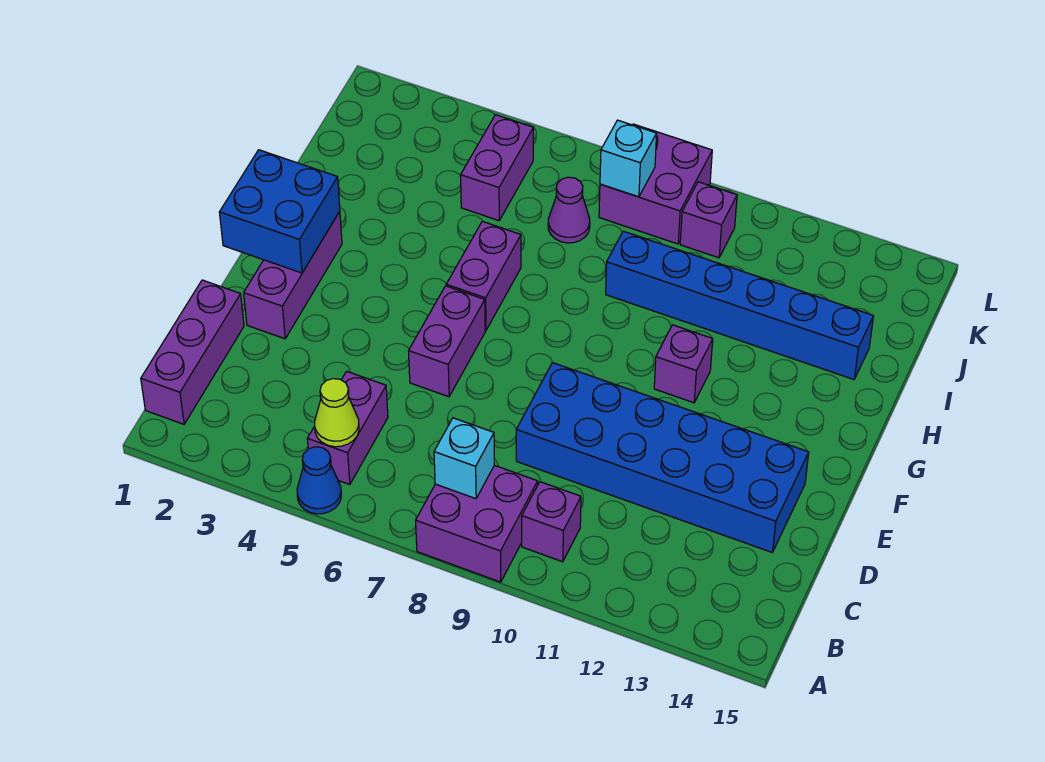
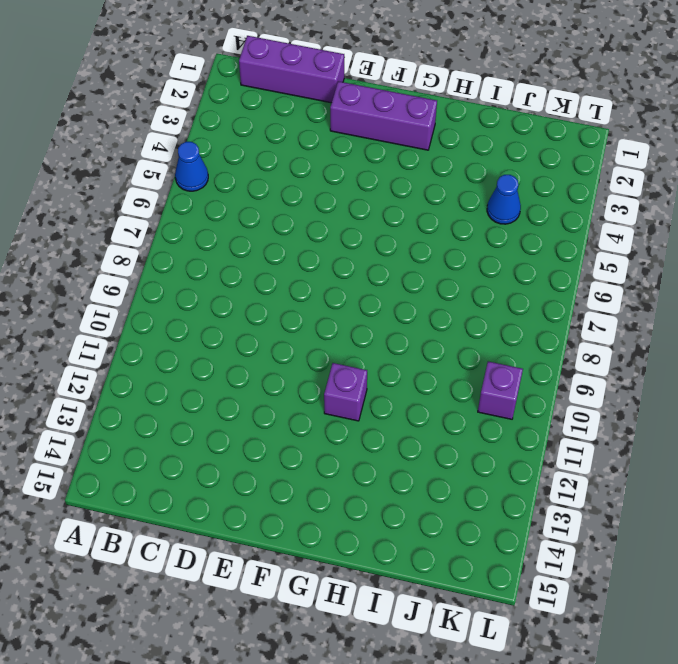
blue 1x1 cone [487,175,521,224] -> none
none -> purple 2x2 brick [416,465,538,582]
none -> purple 1x2 brick [307,371,388,485]
none -> purple 1x1 brick [522,482,581,562]

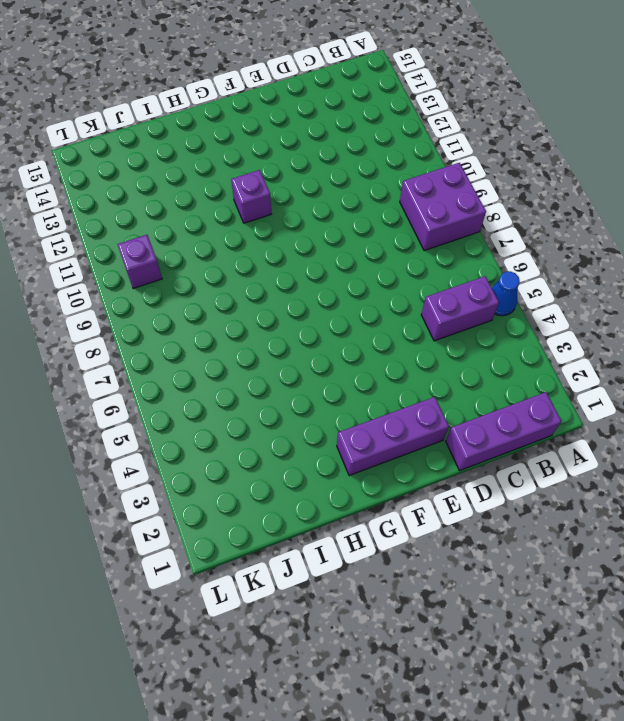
none -> purple 1x1 brick [522,482,581,562]
none -> blue 2x6 brick [516,363,809,552]
none -> purple 1x2 brick [409,286,485,397]

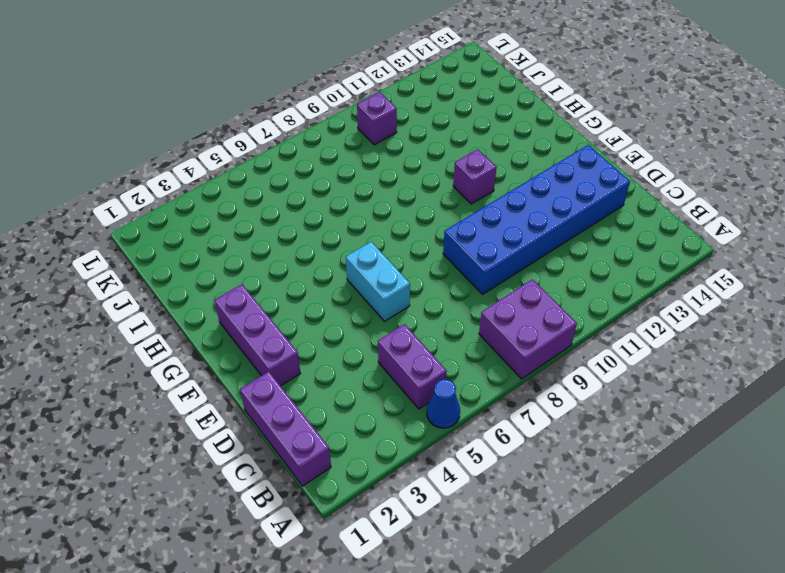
cyan 1x2 brick [346,242,410,321] -> purple 1x2 brick [409,286,485,397]
none -> purple 1x1 brick [522,482,581,562]
none -> purple 1x2 brick [446,221,521,330]
none -> blue 1x6 brick [606,231,873,379]

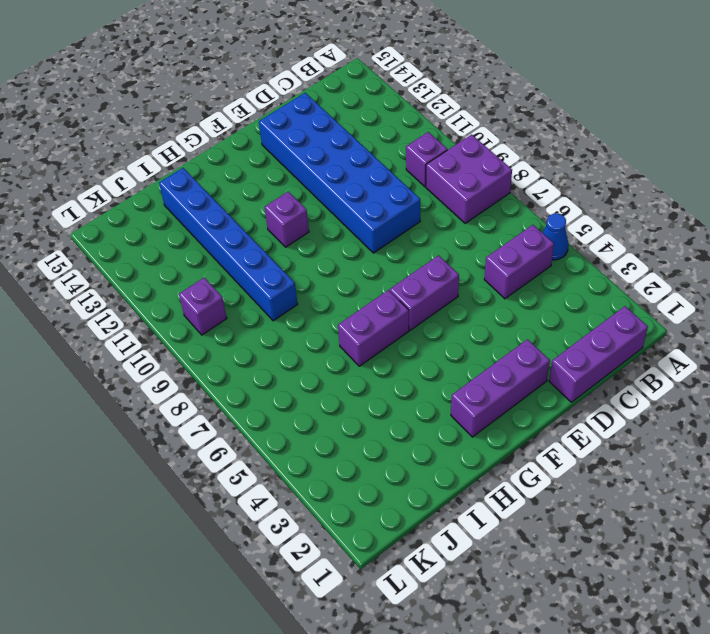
none -> purple 1x2 brick [461,115,534,221]
none -> purple 1x1 cone [548,177,590,243]
none -> purple 2x2 brick [599,124,712,244]

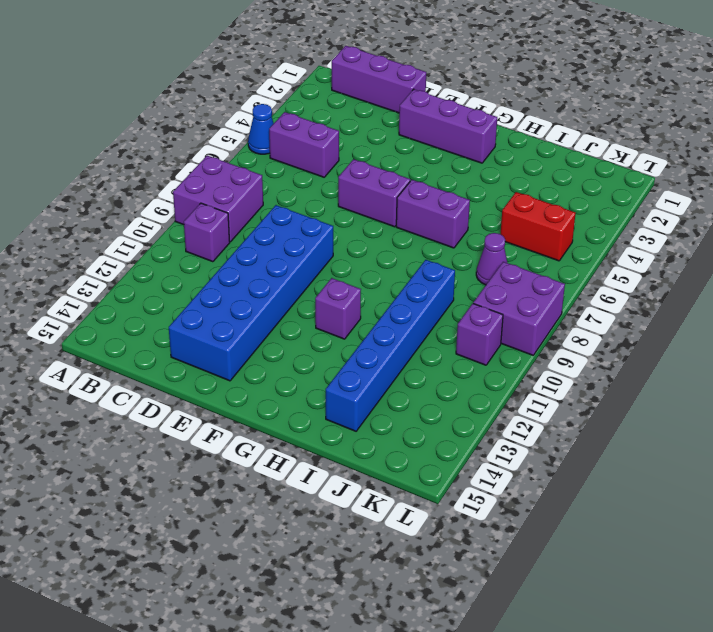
red 1x2 brick [501,192,576,261] -> purple 1x2 brick [461,115,534,221]
none -> lime 1x1 cone [315,379,359,447]
none -> cyan 1x1 brick [434,418,494,499]
none -> blue 2x2 brick [219,150,340,273]

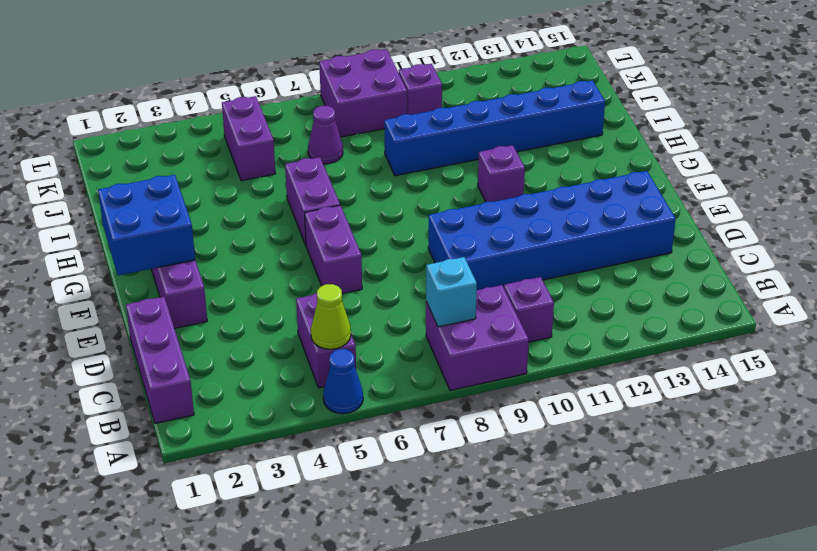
none -> cyan 1x1 brick [600,120,657,197]

